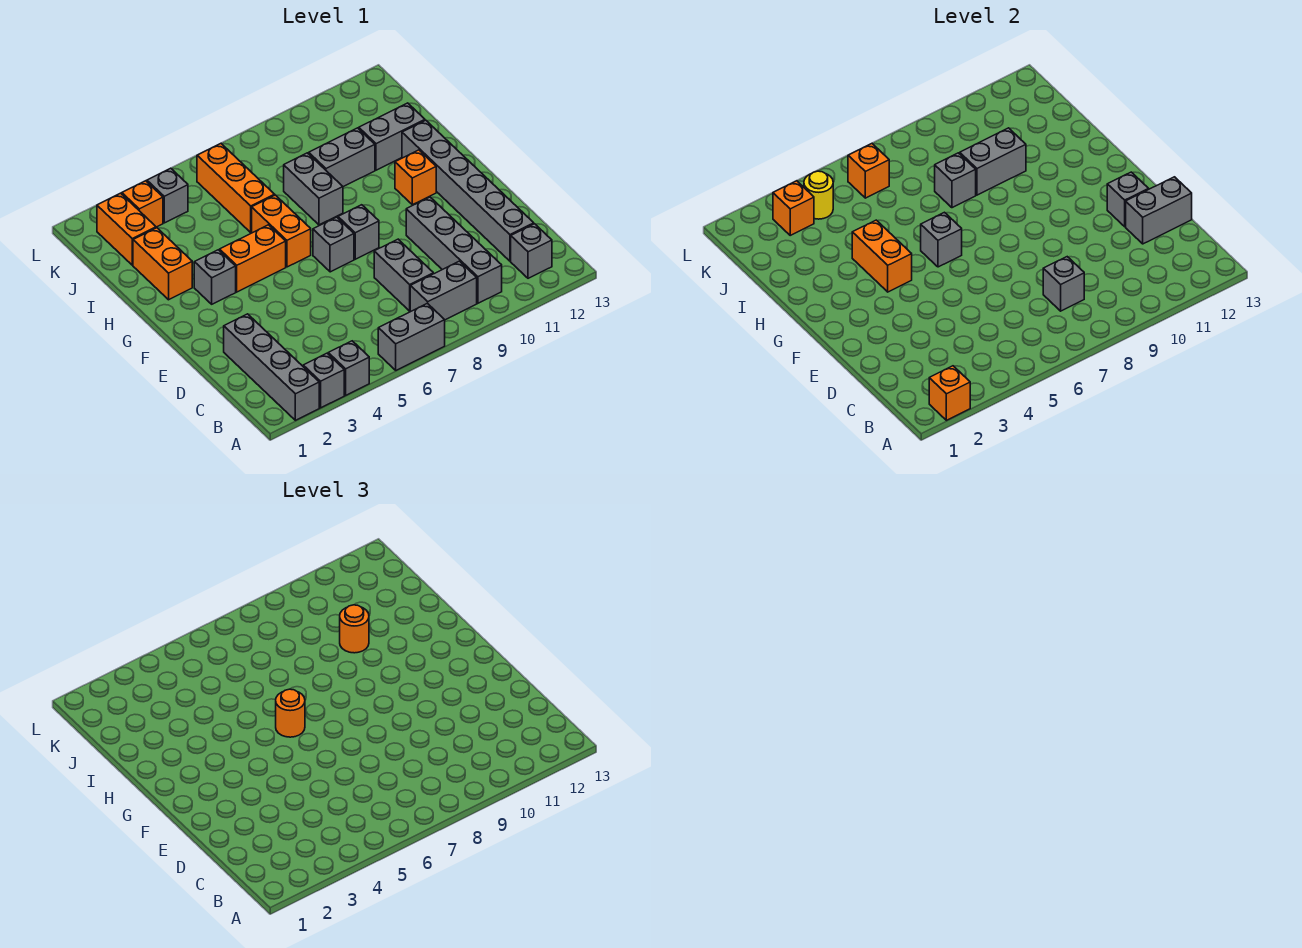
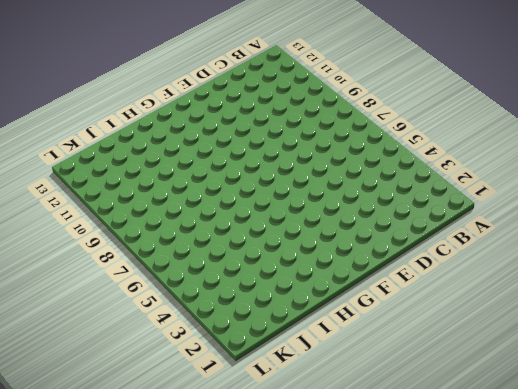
none -> grey 1x4 brick [224,314,319,420]
none -> grey 1x1 brick [303,353,344,408]
none -> grey 1x1 brick [328,341,369,395]
none -> grey 1x2 brick [378,303,445,370]

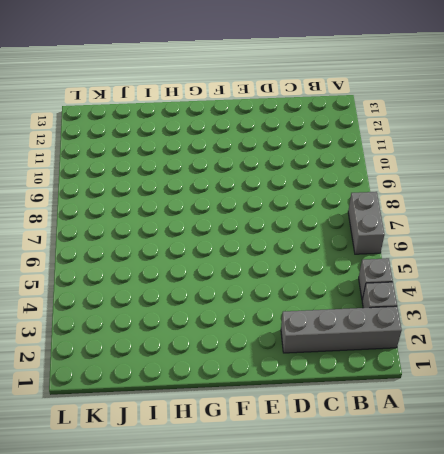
none -> grey 1x2 brick [410,261,477,320]
none -> grey 1x4 brick [406,197,502,303]
none -> grey 1x1 brick [511,224,552,278]
none -> grey 1x2 brick [374,239,433,311]

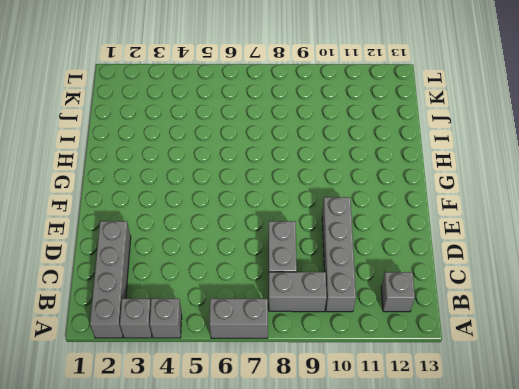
none -> grey 1x6 brick [402,120,534,261]
none -> grey 1x1 brick [313,217,354,272]
none -> grey 1x1 brick [338,205,379,259]
none -> grey 1x1 brick [194,250,236,304]

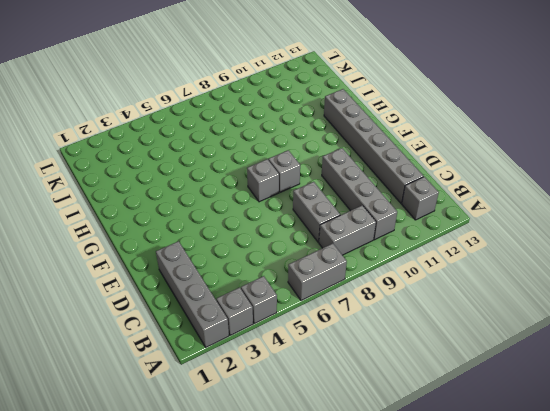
none -> grey 1x1 brick [194,250,236,304]
none -> orange 1x2 brick [219,225,286,292]
none -> orange 1x2 brick [252,195,311,267]
none -> orange 1x1 brick [395,150,436,205]

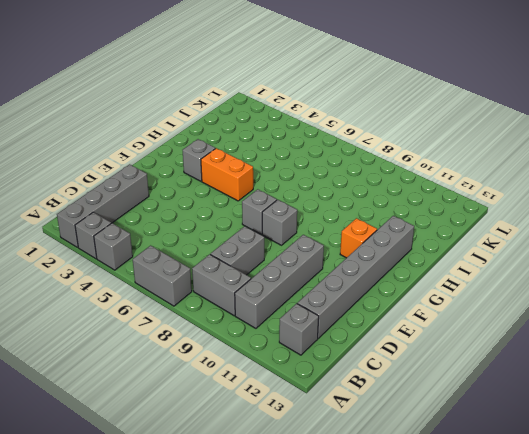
none -> orange 1x2 brick [252,195,311,267]
none -> orange 1x2 brick [133,228,192,300]
none -> grey 1x2 brick [284,153,343,225]
none -> orange 1x3 brick [197,143,275,232]

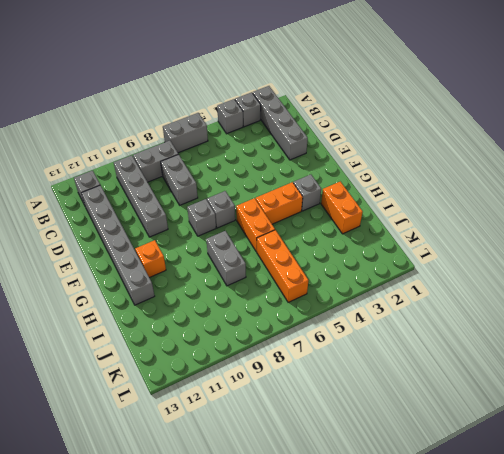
none -> grey 1x2 brick [309,128,375,187]
none -> grey 1x2 brick [359,103,425,170]
none -> orange 1x2 brick [97,193,156,265]
none -> orange 1x1 brick [122,181,163,227]

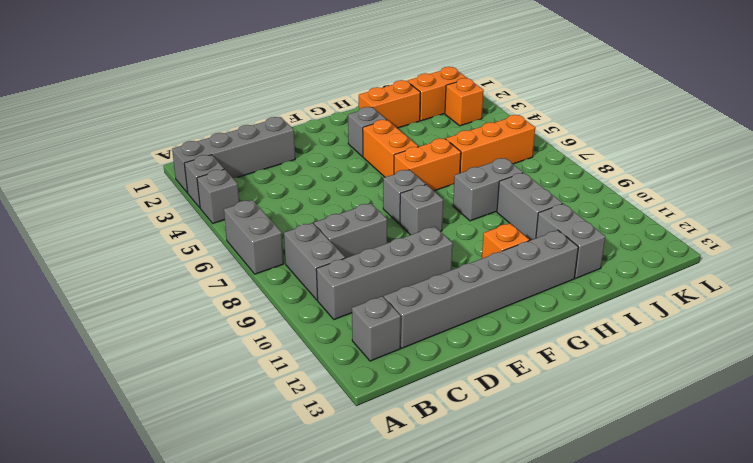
none -> grey 1x1 brick [147,168,188,223]
none -> orange 1x1 brick [929,366,970,420]
none -> grey 1x1 brick [1043,257,1084,311]
none -> grey 1x2 brick [1126,177,1192,244]

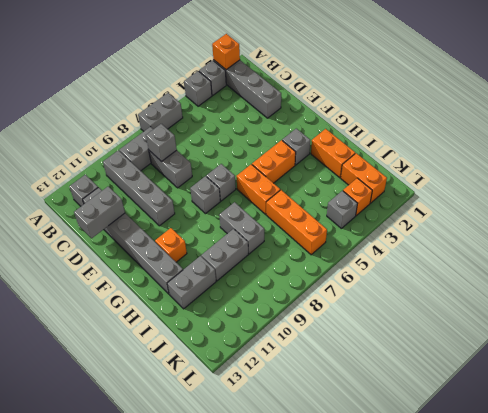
none -> grey 1x1 brick [1107,172,1149,227]
none -> orange 1x2 brick [852,220,912,292]
none -> grey 1x1 brick [921,212,962,267]
none -> grey 1x1 brick [935,153,976,208]

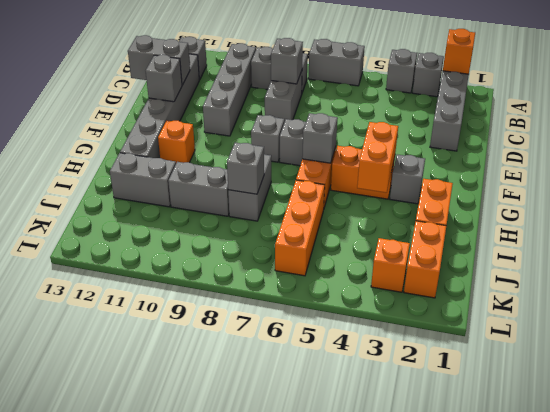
none -> grey 1x1 brick [147,168,188,223]
none -> grey 1x2 brick [960,128,1026,195]
none -> orange 1x1 brick [773,181,814,235]
none -> yellow 1x1 round brick [804,171,833,219]

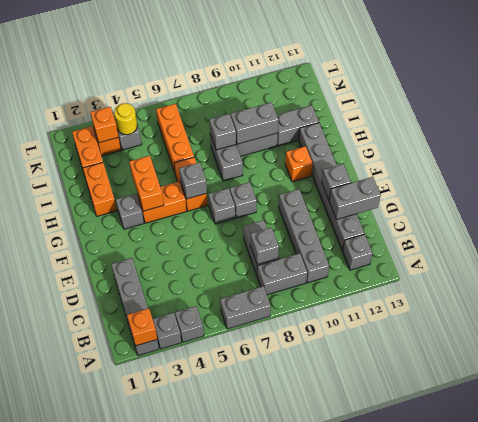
none -> orange 1x1 brick [848,143,889,198]
none -> orange 1x1 round brick [276,689,305,737]
none -> orange 1x1 round brick [340,605,369,653]

